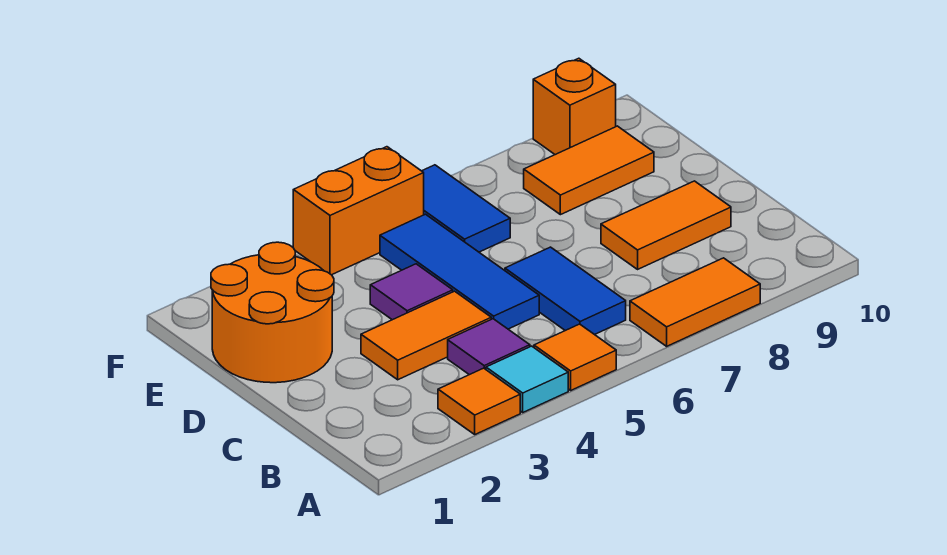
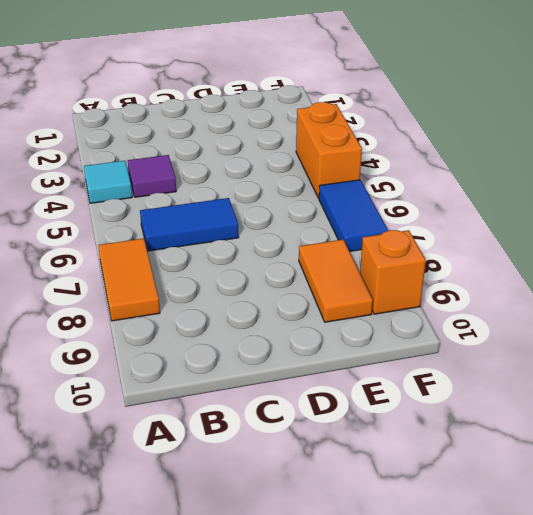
blue 1x2 tile [319,180,388,252] -> blue 1x2 tile turned to [422,165,510,252]
none -> orange 1x1 tile [438,368,520,434]
none -> orange 1x1 tile [534,324,616,390]
none -> orange 1x2 tile [361,291,491,380]

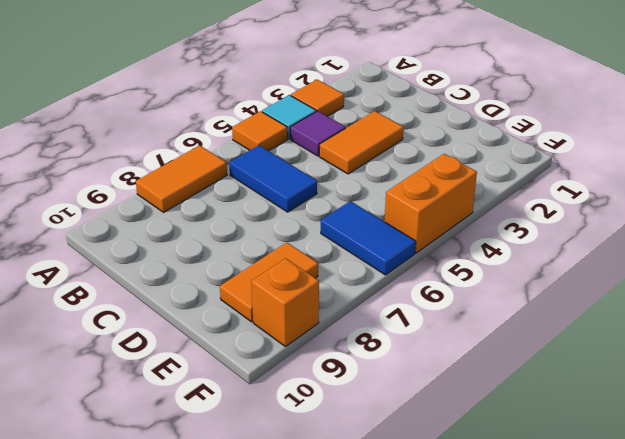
none -> blue 1x3 tile [380,214,539,329]
none -> orange 1x2 tile [601,181,731,269]
none -> orange 2x2 round brick [211,242,334,383]

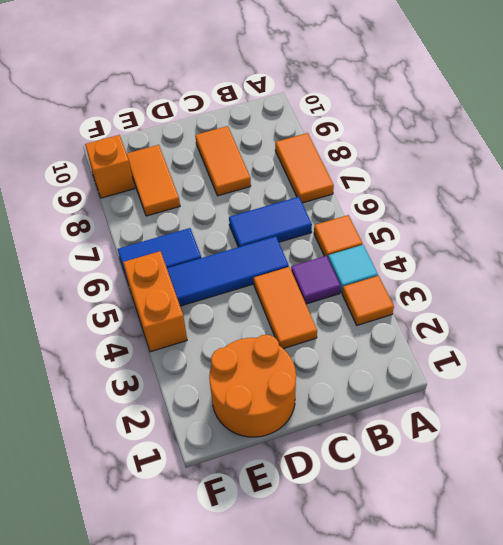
none -> purple 1x1 tile [370,264,453,320]

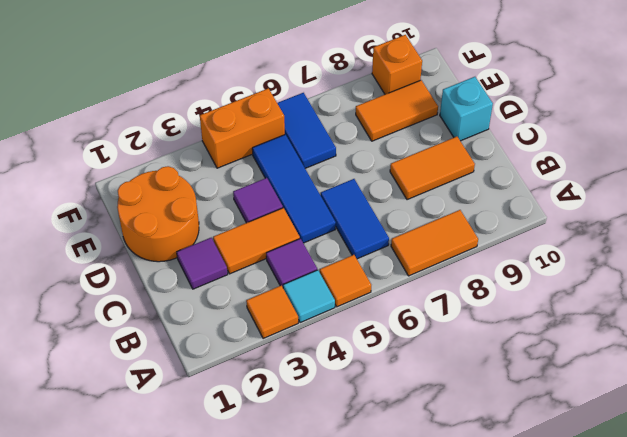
purple 1x1 tile [177,238,228,289] -> none
cyan 1x1 brick [440,77,493,141] -> none

